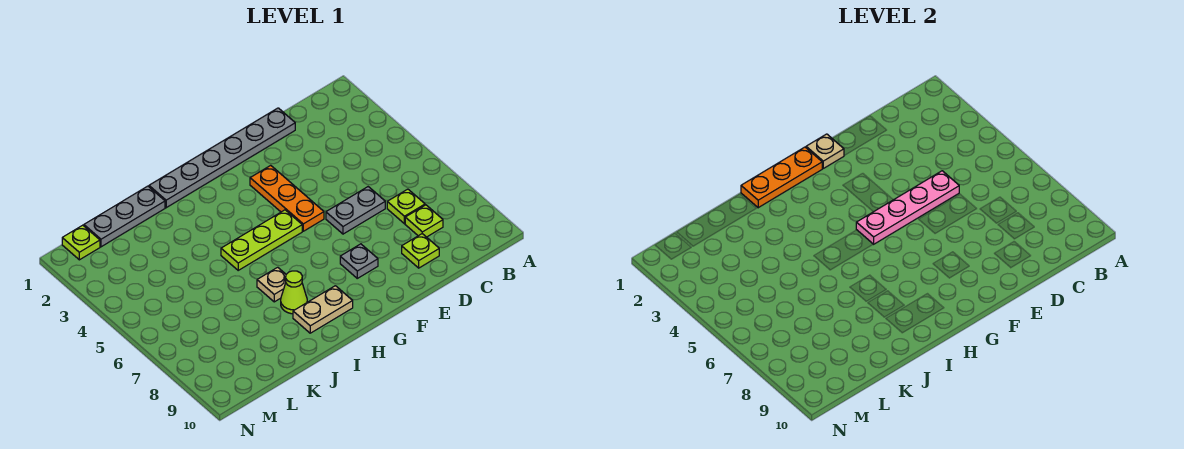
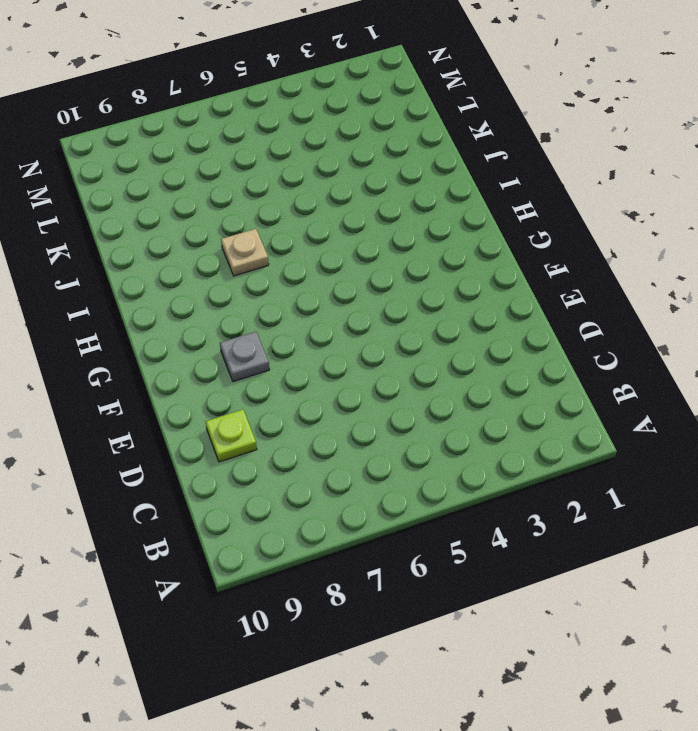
none -> lime 1x1 plate [387,189,425,224]
none -> lime 1x1 plate [405,205,443,237]
none -> grey 1x6 plate [149,108,295,208]

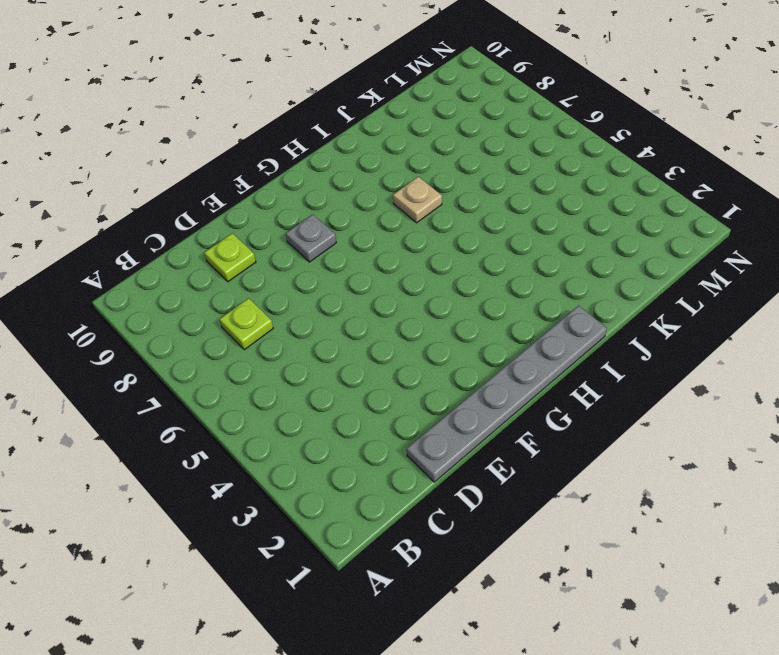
none -> lime 1x1 plate [405,205,443,237]
none -> grey 1x2 plate [326,187,385,234]
none -> orange 1x3 plate [250,165,324,231]

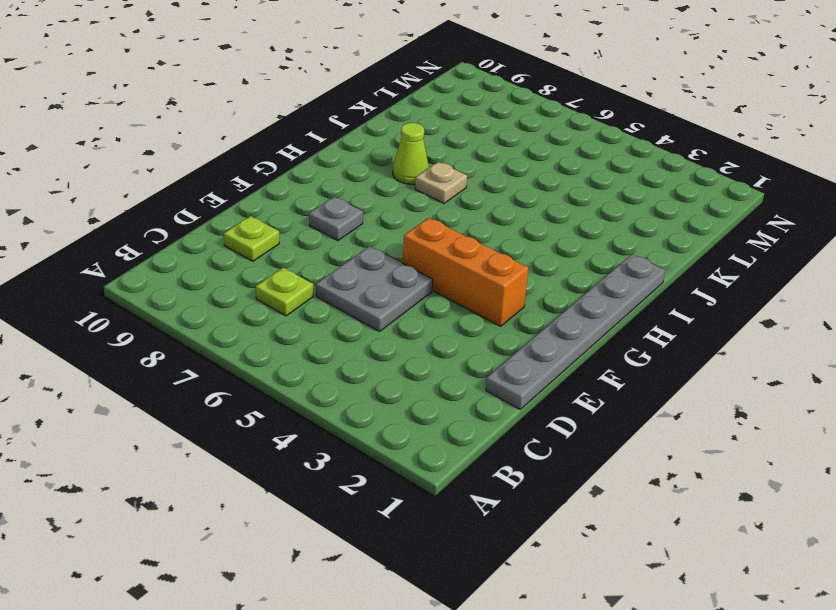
grey 2x2 plate [316,246,433,332] -> grey 1x2 plate [326,187,385,234]
orange 1x3 brick [403,218,528,326] -> orange 1x3 plate [250,165,324,231]
none -> lime 1x1 plate [405,205,443,237]
none -> lime 1x3 plate [221,210,302,270]
none -> tan 1x2 plate [293,286,353,333]

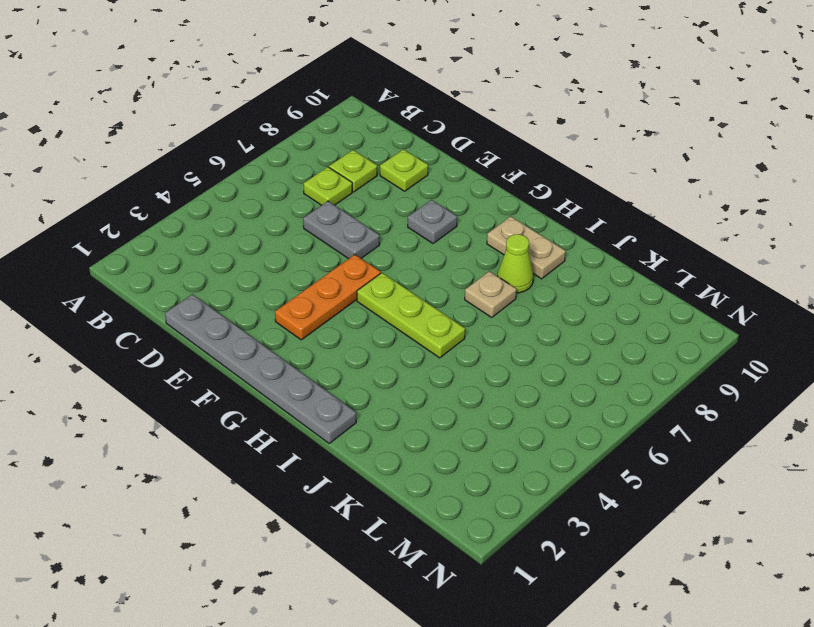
none -> grey 1x3 plate [84,186,165,247]
none -> lime 1x1 plate [62,225,100,260]
none -> pink 1x4 plate [856,171,959,244]

